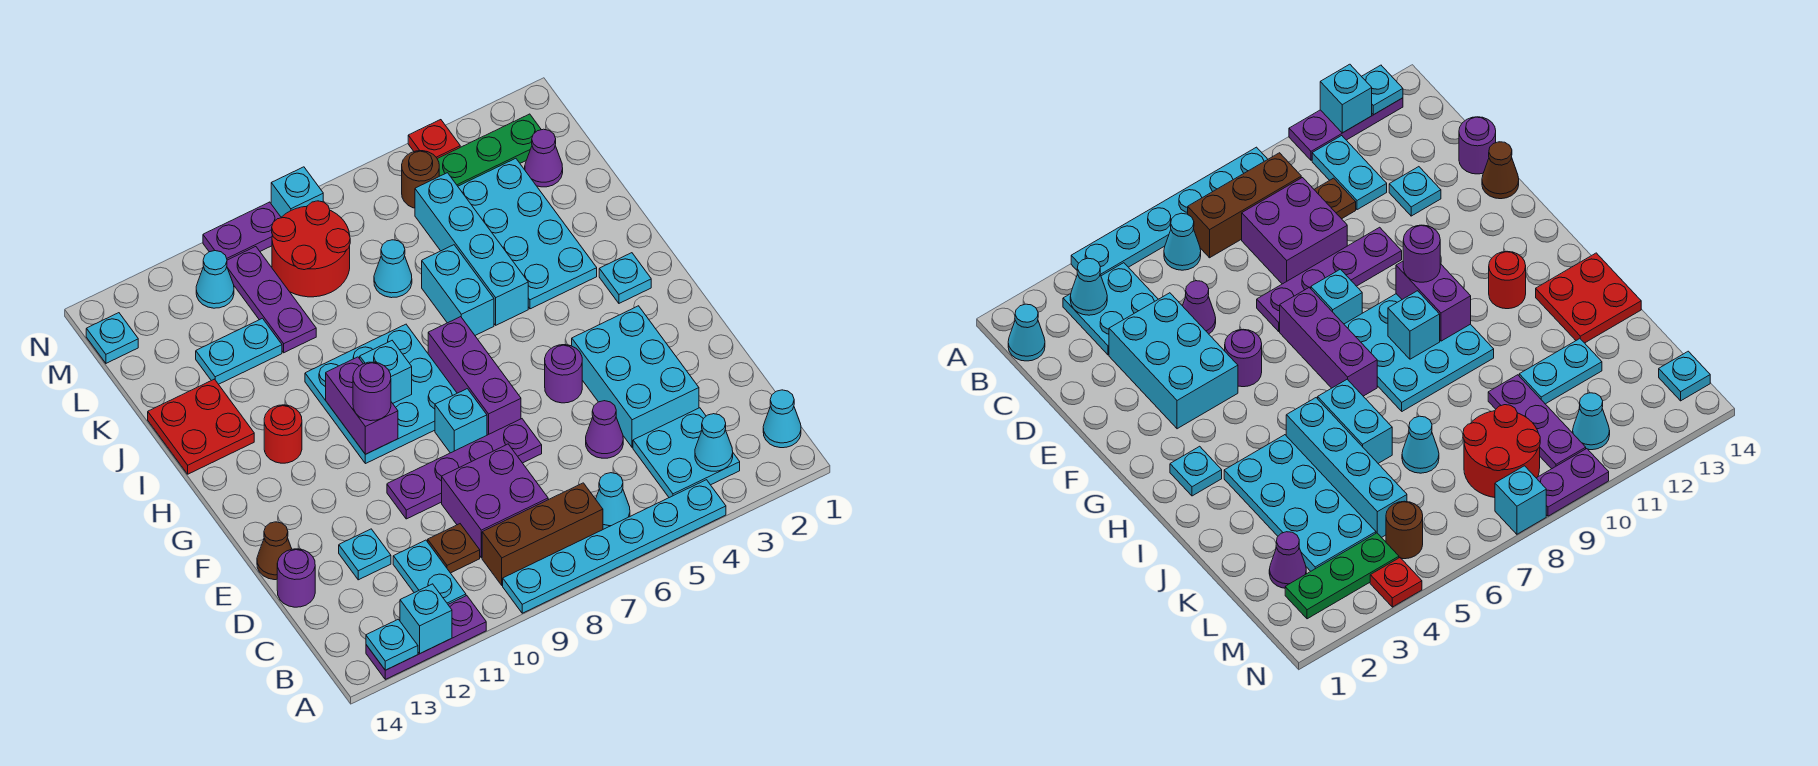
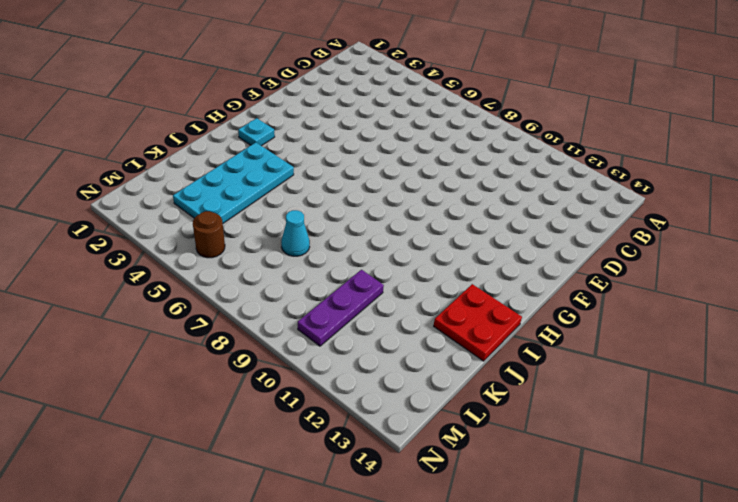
none -> cyan 1x6 plate [503,480,726,613]
none -> purple 1x3 plate [366,596,486,679]
none -> cyan 1x1 cone [763,390,801,448]
none -> cyan 2x2 plate [633,408,740,498]

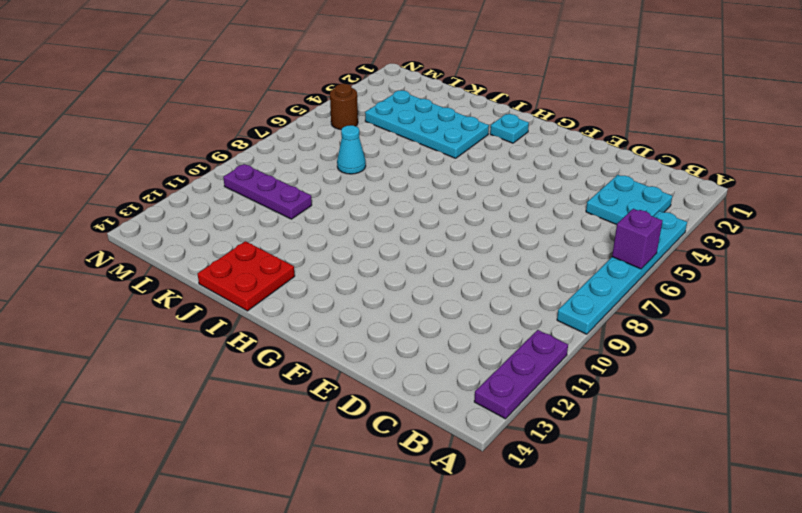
purple 1x1 brick [612,209,662,269] -> none
none -> cyan 1x1 cone [763,390,801,448]
none -> cyan 1x1 cone [596,473,630,529]
none -> brown 1x3 brick [482,483,603,585]
none -> cyan 1x2 plate [393,540,466,604]

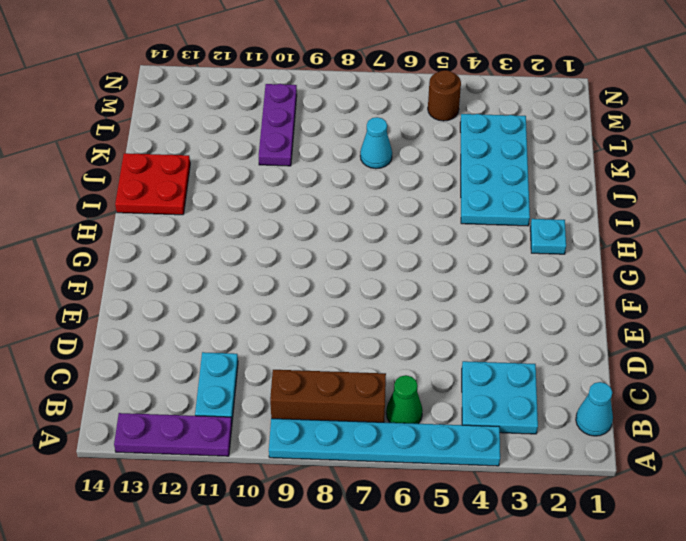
green 1x1 cone [386,375,423,424] -> cyan 1x1 cone [596,473,630,529]
none -> purple 2x2 brick [442,444,548,558]
none -> brown 1x1 plate [428,524,480,573]
none -> cyan 2x3 brick [572,306,699,447]
none -> purple 1x1 cone [586,401,623,458]

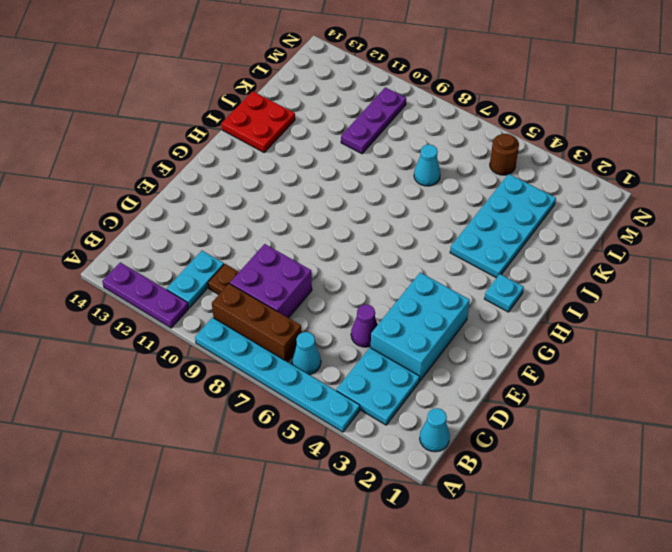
none -> cyan 1x1 plate [339,529,391,580]
none -> purple 1x1 round brick [277,549,315,607]
none -> purple 1x4 plate [387,419,542,519]
none -> brown 1x1 cone [257,522,292,580]

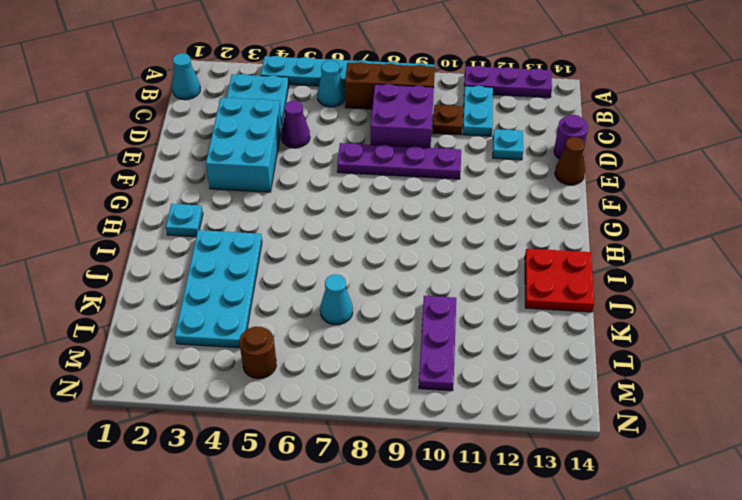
none -> purple 1x1 round brick [545,345,582,403]
none -> purple 1x3 brick [428,317,521,435]
none -> cyan 1x1 brick [435,389,487,453]
none -> cyan 3x3 plate [305,324,457,464]

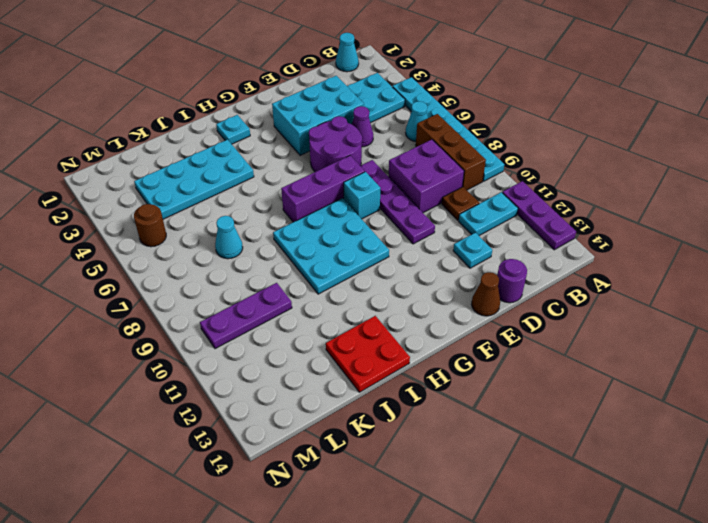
purple 2x2 round brick [309,116,362,172] -> purple 1x1 round brick [545,345,582,403]
none -> red 1x1 round brick [264,405,302,463]
none -> cyan 1x4 brick [415,173,528,325]
none -> cyan 1x2 brick [422,245,494,335]
none -> cyan 1x2 plate [196,318,282,384]

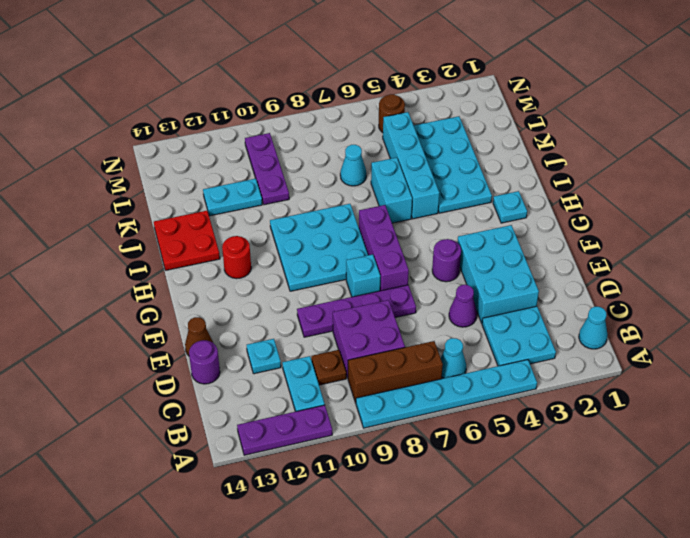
none -> purple 1x1 cone [525,129,563,187]
none -> red 2x2 round brick [272,201,350,297]
none -> green 1x3 plate [438,114,541,186]
none -> cyan 1x1 cone [196,251,234,308]

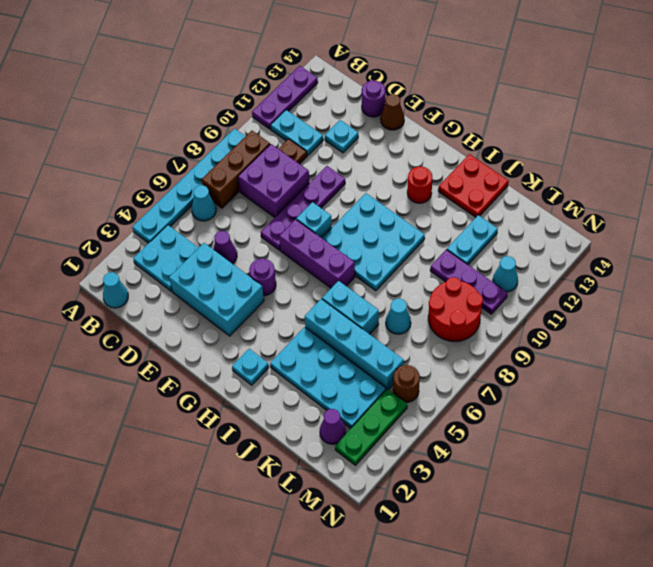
none -> cyan 1x1 plate [86,313,138,363]
none -> red 1x1 plate [408,120,460,159]
none -> cyan 1x1 brick [271,167,323,217]
none -> purple 1x2 plate [203,202,281,260]

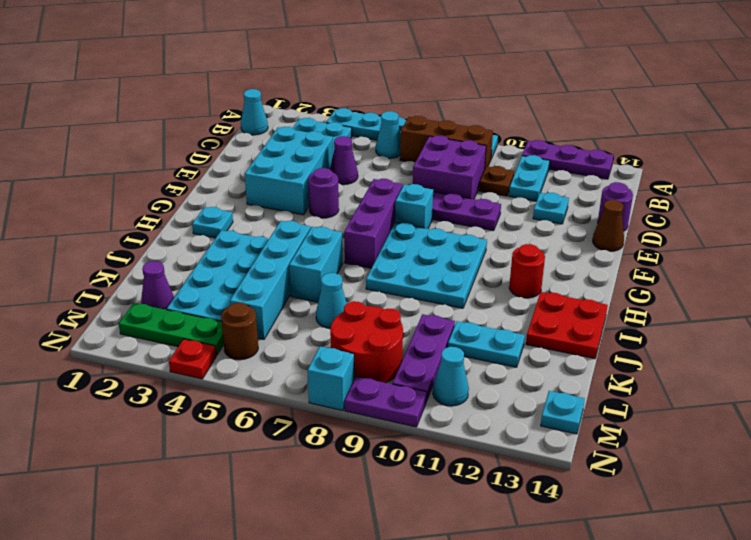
none -> cyan 1x1 brick [400,584,452,653]
none -> cyan 1x1 plate [366,619,418,670]
none -> cyan 1x1 cone [695,414,733,471]
none -> purple 1x2 brick [326,357,398,454]

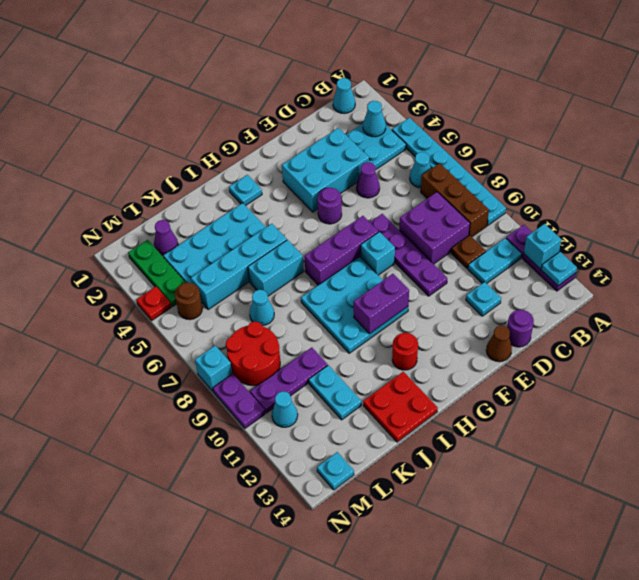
none -> cyan 1x1 brick [360,341,412,403]
none -> purple 1x1 round brick [353,362,391,421]

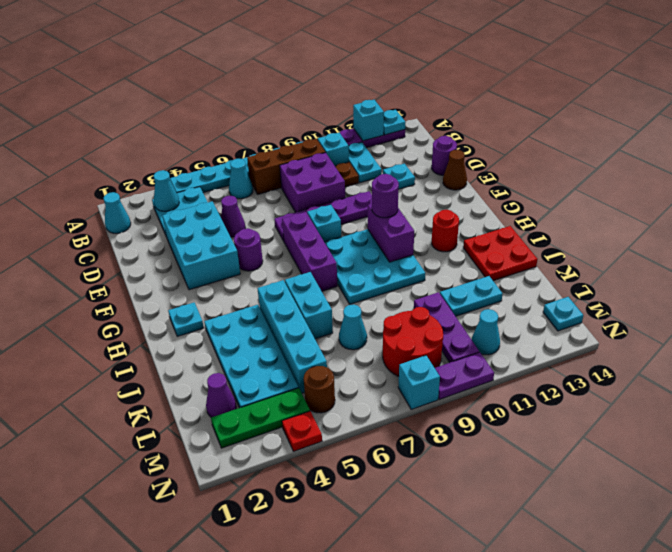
cyan 1x1 brick [318,132,349,166] -> cyan 1x1 brick moved to [360,341,412,403]

